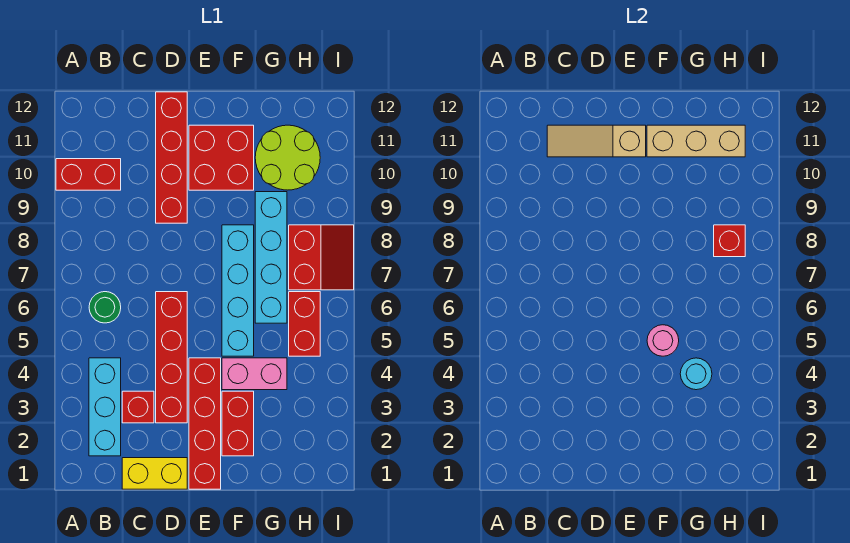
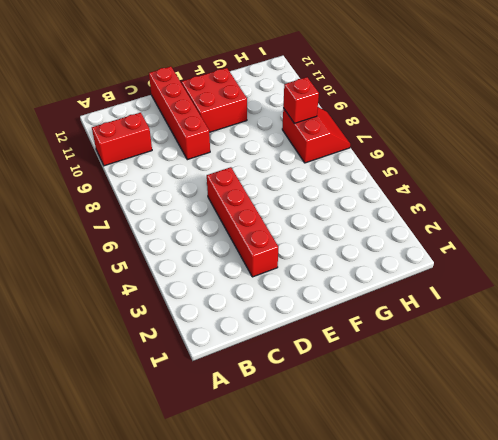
none -> cyan 1x3 brick [89,358,121,456]
none -> green 1x1 round brick [89,292,121,323]
none -> yellow 1x2 brick [122,458,187,489]

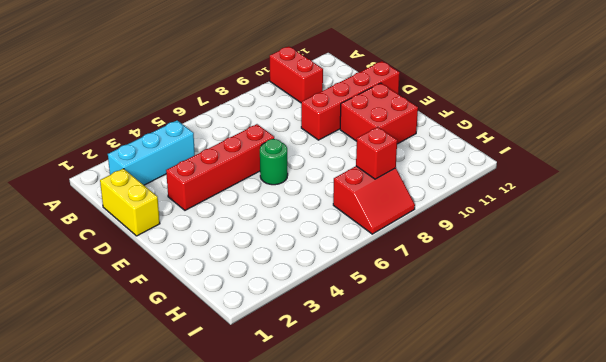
green 1x1 round brick [260,139,288,185] -> green 1x1 round brick moved to [89,292,121,323]
none -> red 1x1 brick [122,391,154,423]
none -> red 1x4 brick [189,358,221,489]
none -> red 1x2 brick [222,391,254,456]

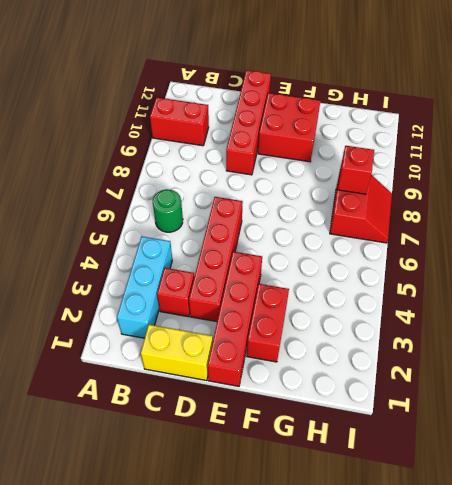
none -> pink 1x2 brick [222,358,287,390]
none -> cyan 1x4 brick [222,225,254,356]
none -> cyan 1x4 brick [255,192,287,323]

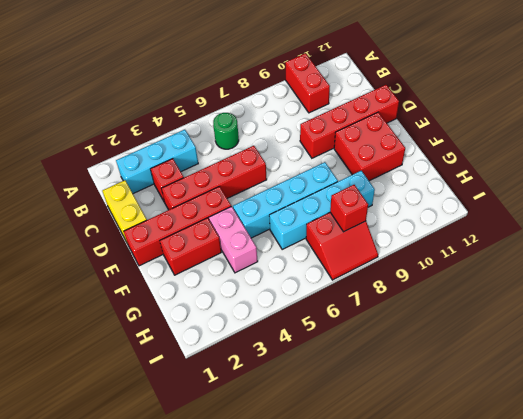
none -> lime 2x2 round brick [255,125,320,190]
none -> red 1x2 brick [289,292,320,356]
none -> tan 1x3 slope [547,125,646,157]

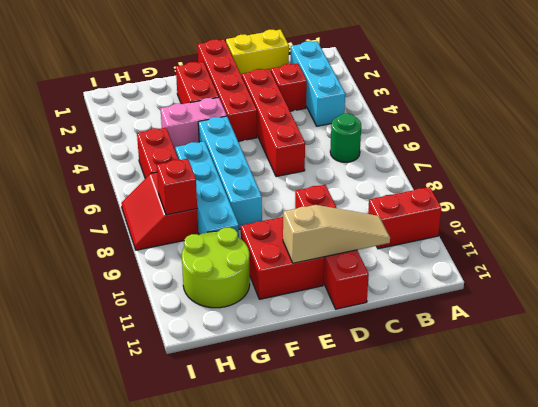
none -> pink 1x1 round brick [647,325,679,356]
none -> tan 1x3 brick [647,125,745,157]
none -> cyan 1x1 round brick [680,358,712,390]

